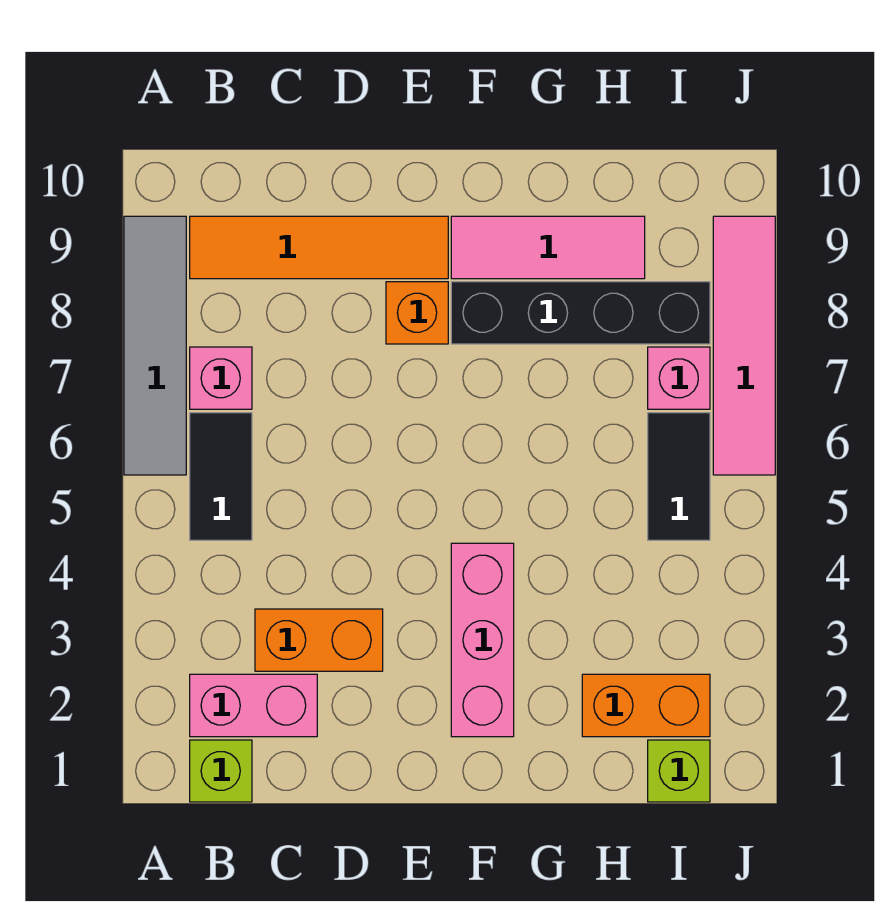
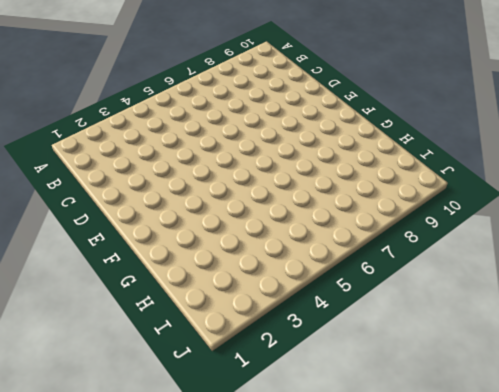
none -> grey 1x4 tile [124,216,186,475]
none -> lime 1x1 brick [190,740,252,802]
none -> pink 1x2 brick [190,674,317,737]

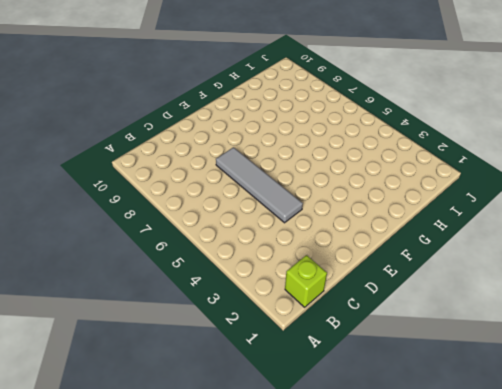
grey 1x4 tile [216,147,303,223] -> grey 1x4 tile moved to [124,216,186,475]
none -> pink 1x2 brick [190,674,317,737]
none -> black 1x2 tile [190,413,252,540]
none -> pink 1x1 brick [190,347,252,409]

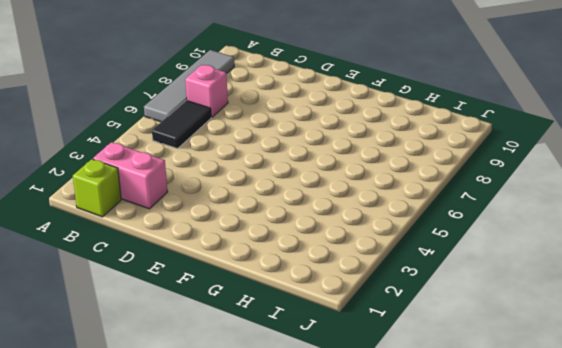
none -> orange 1x4 tile [190,216,448,279]
none -> orange 1x2 brick [255,609,383,671]
none -> orange 1x1 brick [386,282,448,344]

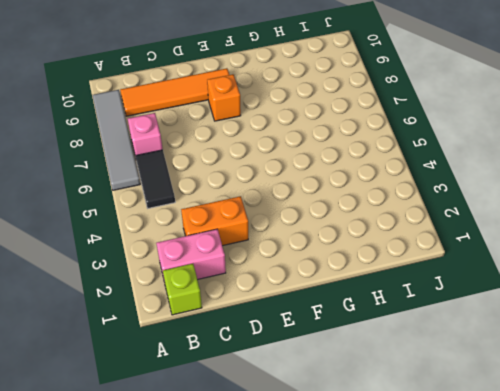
none -> pink 1x3 brick [451,543,514,737]
none -> black 1x4 brick [451,282,710,344]
none -> pink 1x3 tile [451,216,645,279]

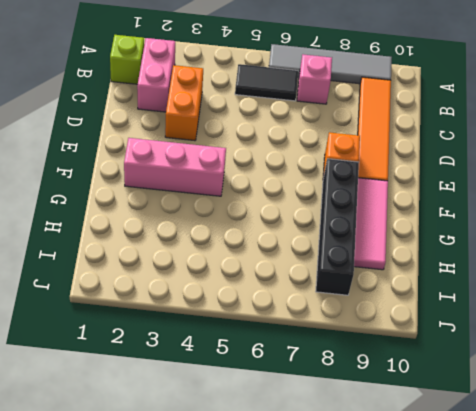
none -> orange 1x2 brick [582,674,710,737]
none -> lime 1x1 brick [648,740,710,802]
none -> black 1x2 tile [648,413,710,540]

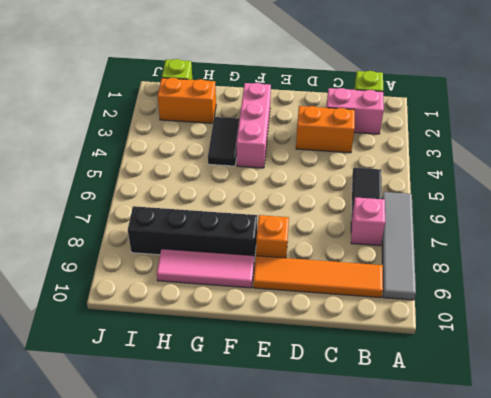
black 1x2 tile [208,117,240,166] -> black 1x2 tile moved to [648,413,710,540]
none -> pink 1x1 brick [648,347,710,409]
none -> pink 1x4 tile [713,216,775,475]

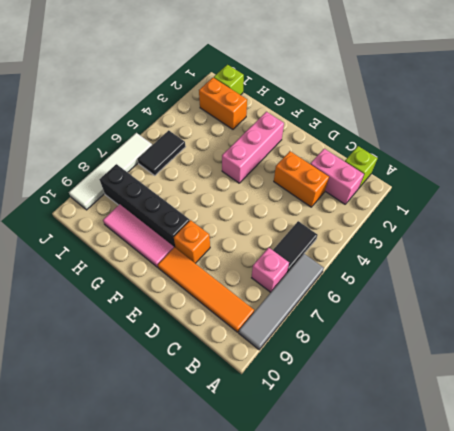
white 1x4 tile [69,133,152,210] -> pink 1x4 tile [713,216,775,475]
none -> pink 1x1 brick [648,347,710,409]

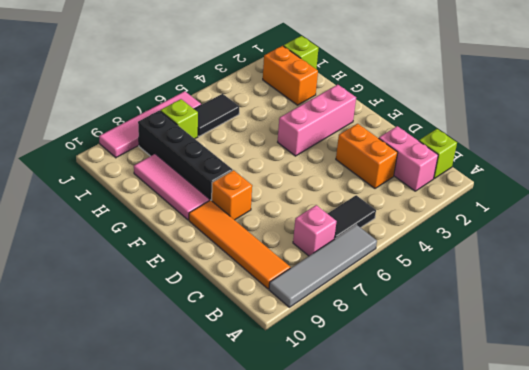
lime 1x1 brick [160,99,198,139] -> pink 1x1 brick [648,347,710,409]

